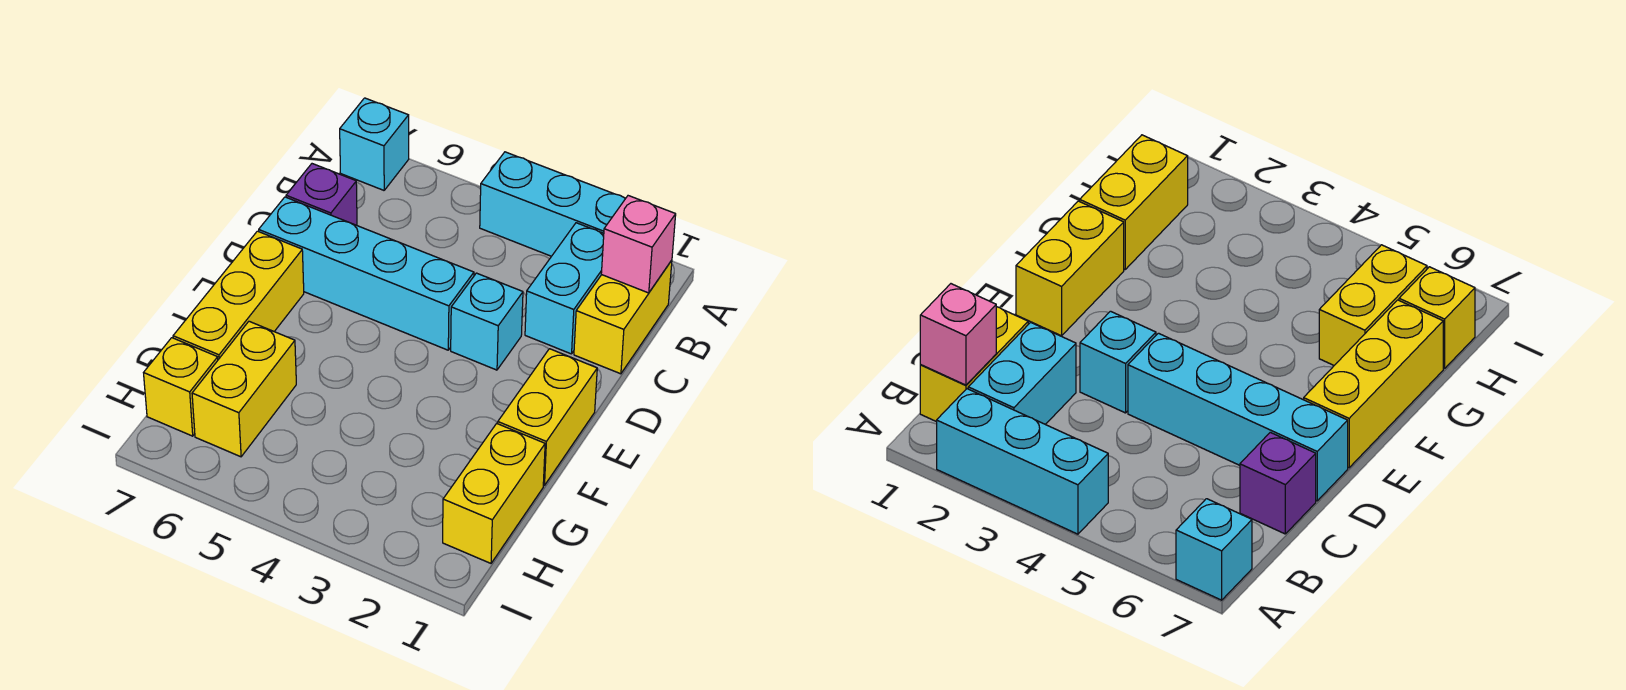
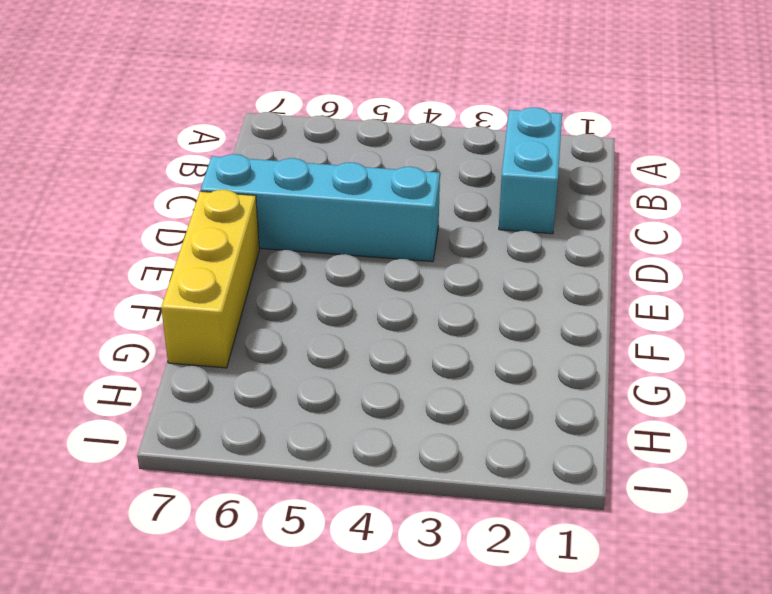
none -> cyan 1x3 brick [480,152,626,256]
none -> cyan 1x1 brick [340,98,409,190]
none -> yellow 1x2 brick [574,260,672,374]

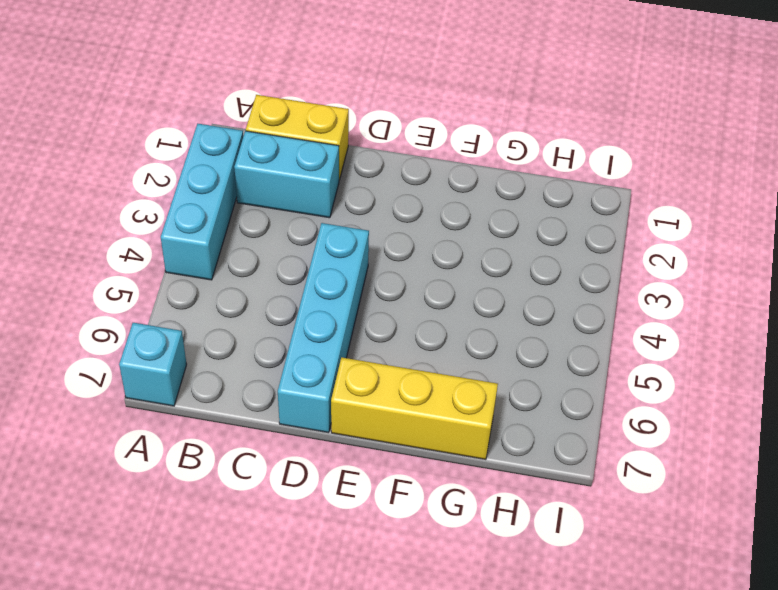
none -> purple 1x1 brick [286,164,357,225]
none -> cyan 1x1 brick [451,273,523,370]
none -> yellow 1x2 brick [498,349,597,486]

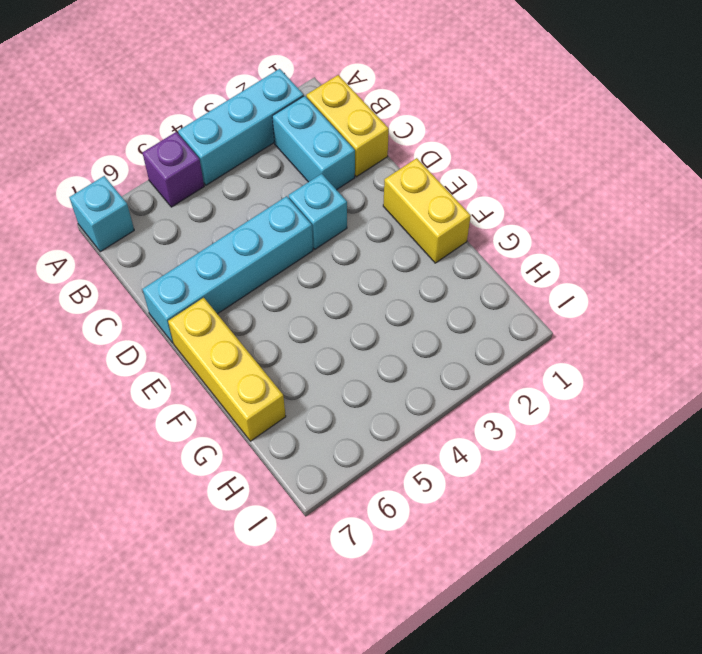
purple 1x1 brick [143,132,204,207] -> purple 1x1 brick moved to [286,164,357,225]
none -> yellow 1x2 brick [443,424,545,563]
none -> yellow 1x2 brick [192,321,296,457]
none -> yellow 1x1 brick [144,338,218,436]

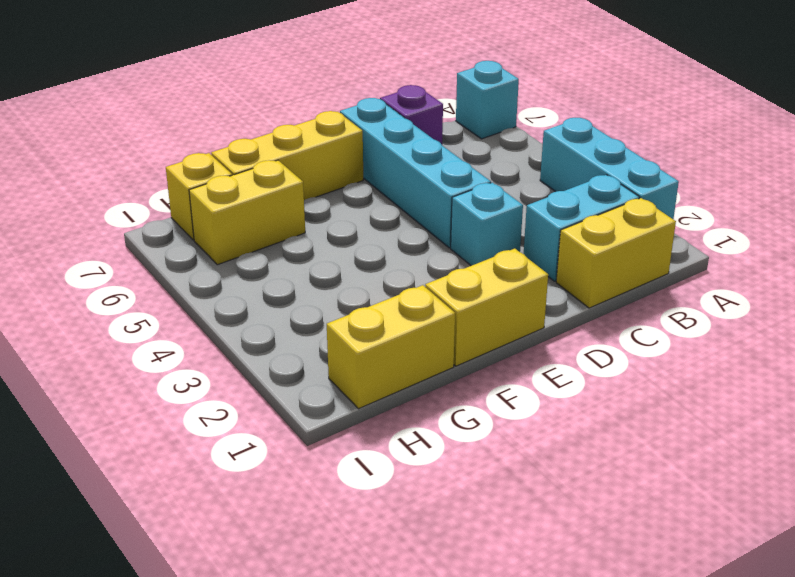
none -> pink 1x1 brick [601,196,676,293]

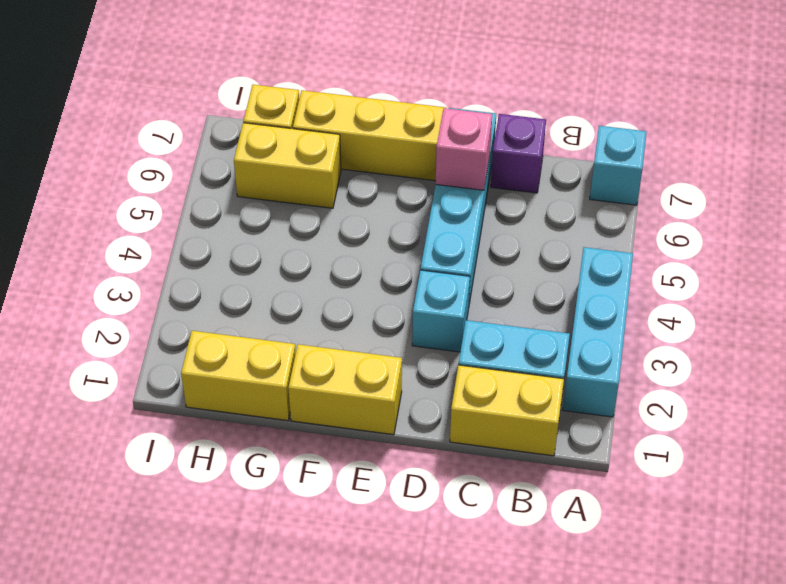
pink 1x1 brick [435,108,492,190] -> pink 1x1 brick moved to [601,196,676,293]

